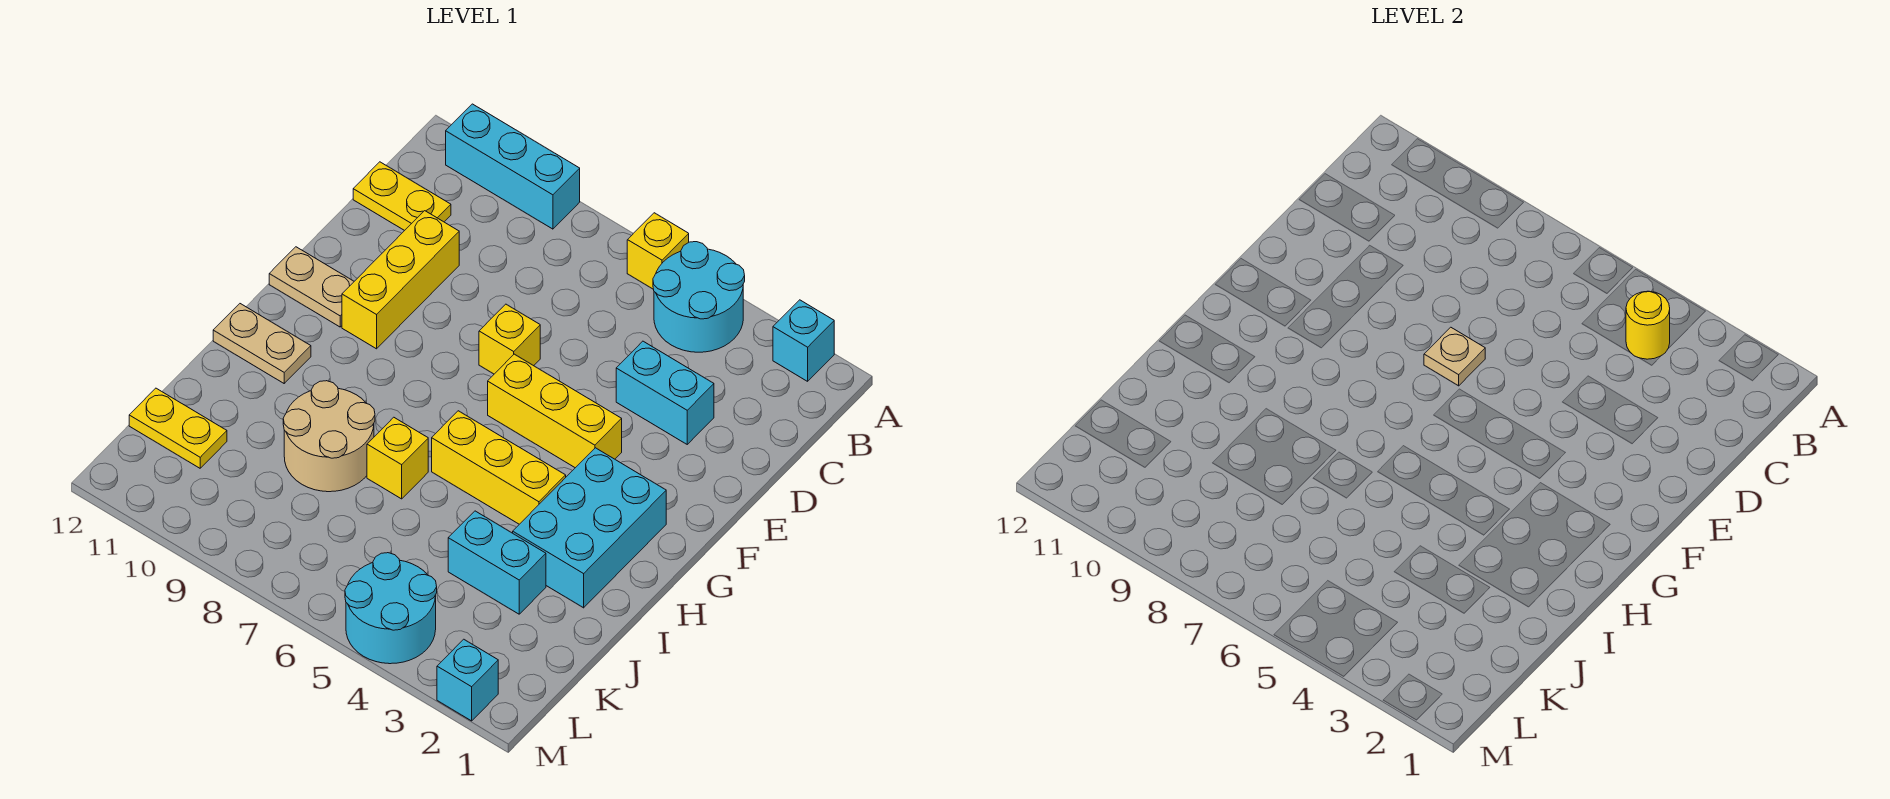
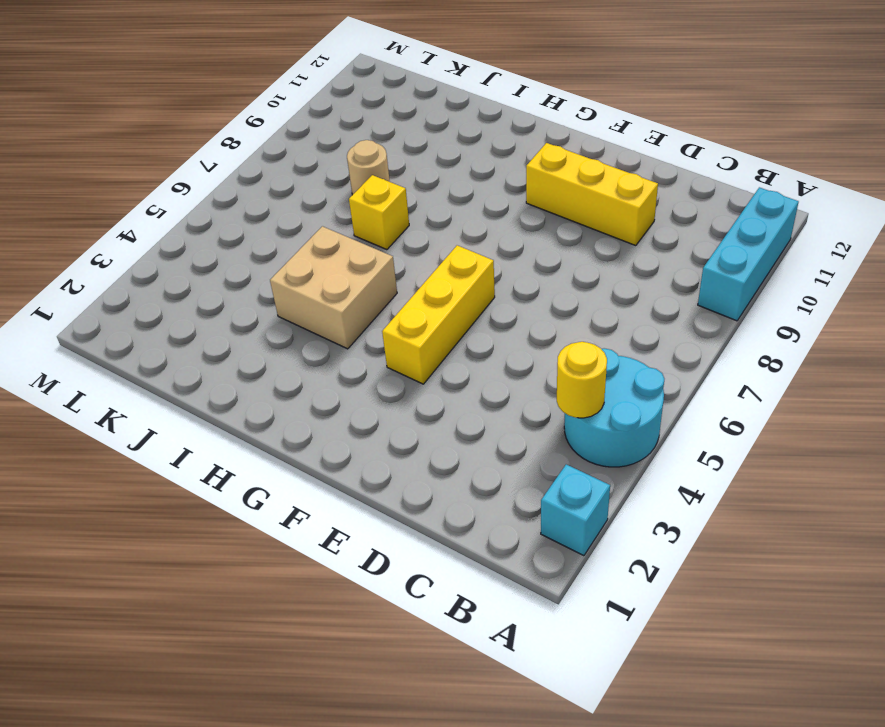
tan 2x2 brick [270,226,397,349] -> yellow 1x3 brick [432,411,566,524]
tan 1x1 round brick [347,140,390,195] -> tan 2x2 round brick [283,381,375,492]
none -> yellow 1x1 brick [627,213,689,289]
none -> yellow 1x2 plate [353,162,451,231]
none -> cyan 1x2 brick [616,341,714,444]

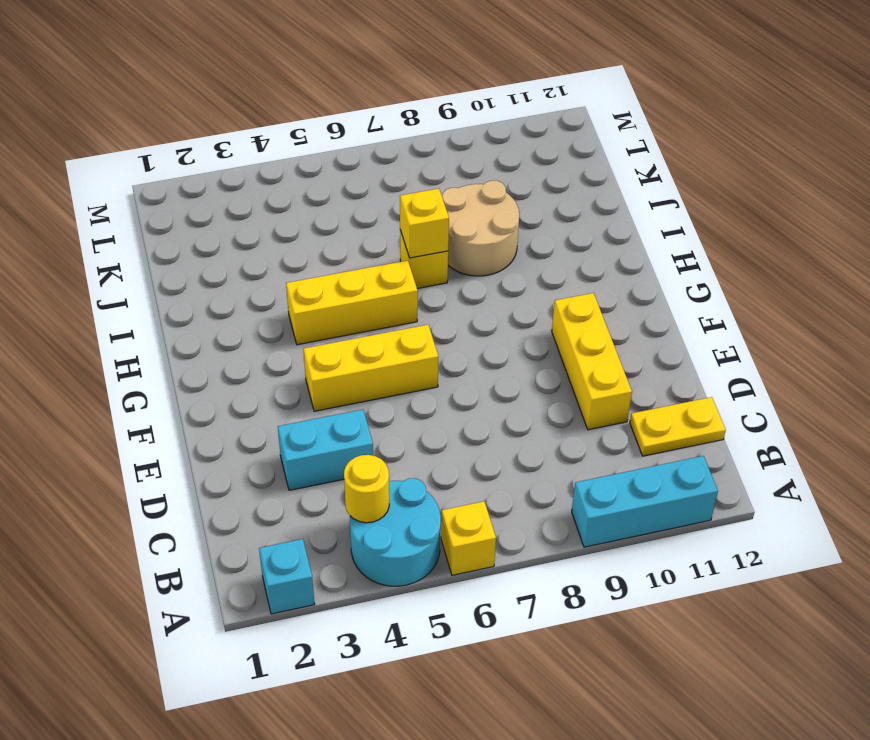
yellow 1x1 brick [400,188,449,258] -> yellow 1x1 brick moved to [479,304,540,374]
none -> tan 1x2 plate [269,247,354,327]
none -> cyan 2x3 brick [513,448,666,608]
none -> tan 1x2 plate [213,304,311,383]

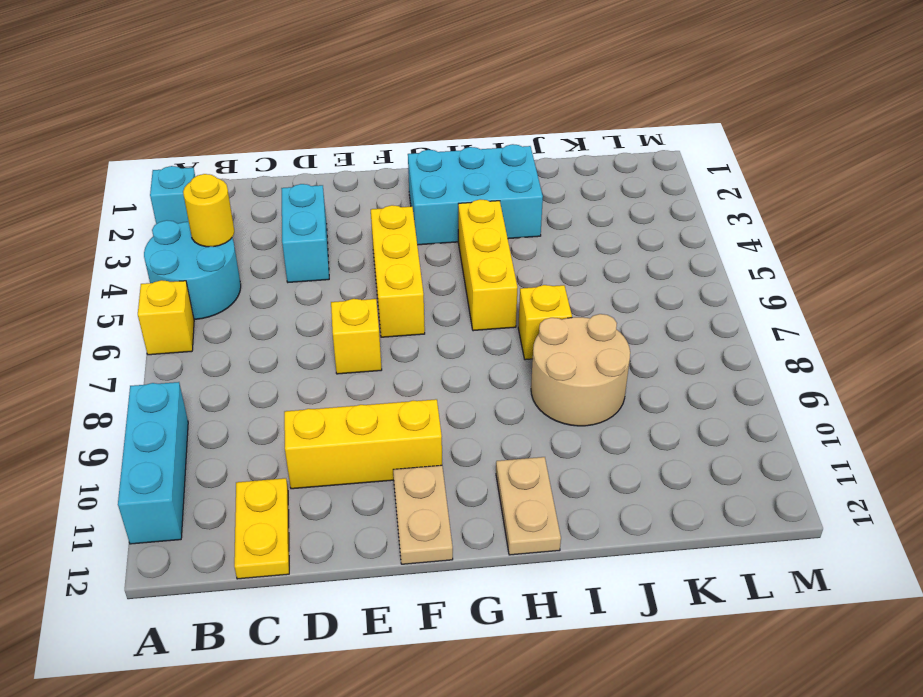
none -> cyan 1x2 brick [448,511,546,614]
none -> yellow 1x2 plate [129,388,227,468]
none -> cyan 2x2 round brick [345,553,437,664]

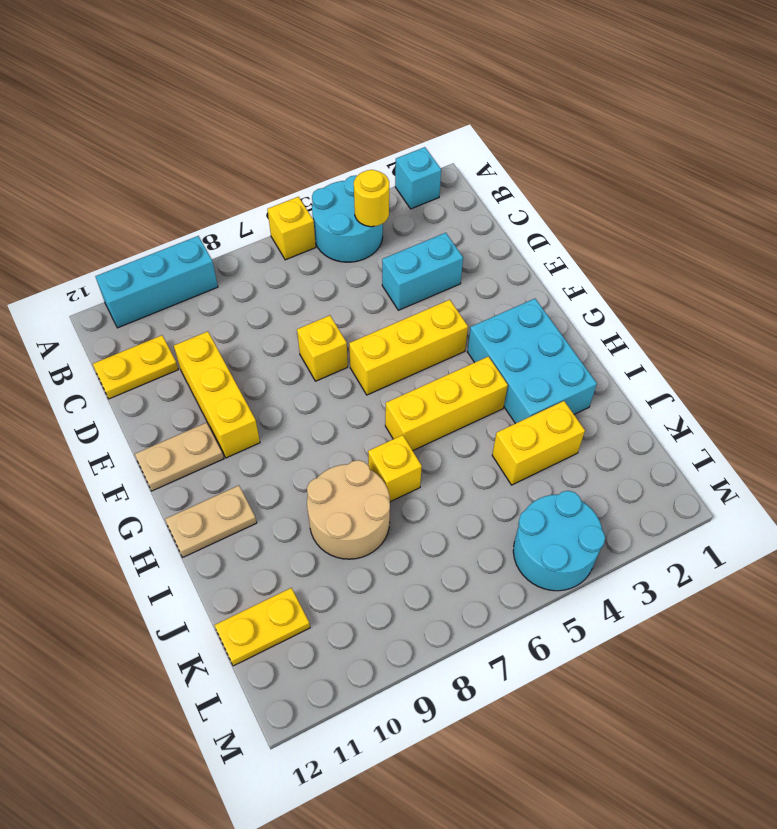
yellow 1x2 brick [492,401,585,485] -> cyan 1x2 brick [448,511,546,614]
none -> cyan 1x1 brick [437,639,498,721]
none -> tan 1x1 plate [1424,327,1485,386]

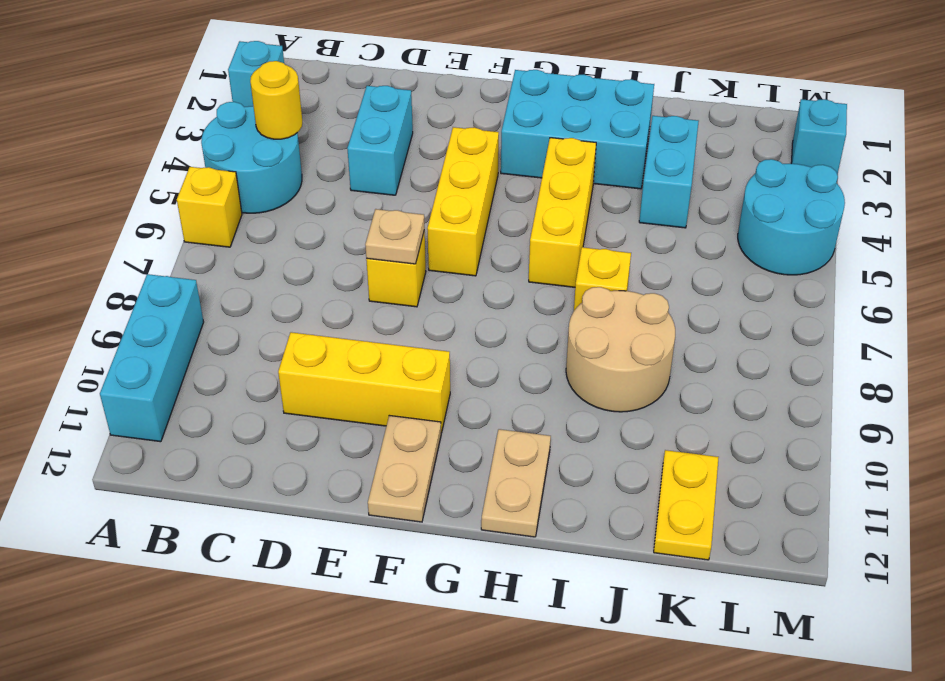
none -> yellow 1x2 plate [353,162,451,231]

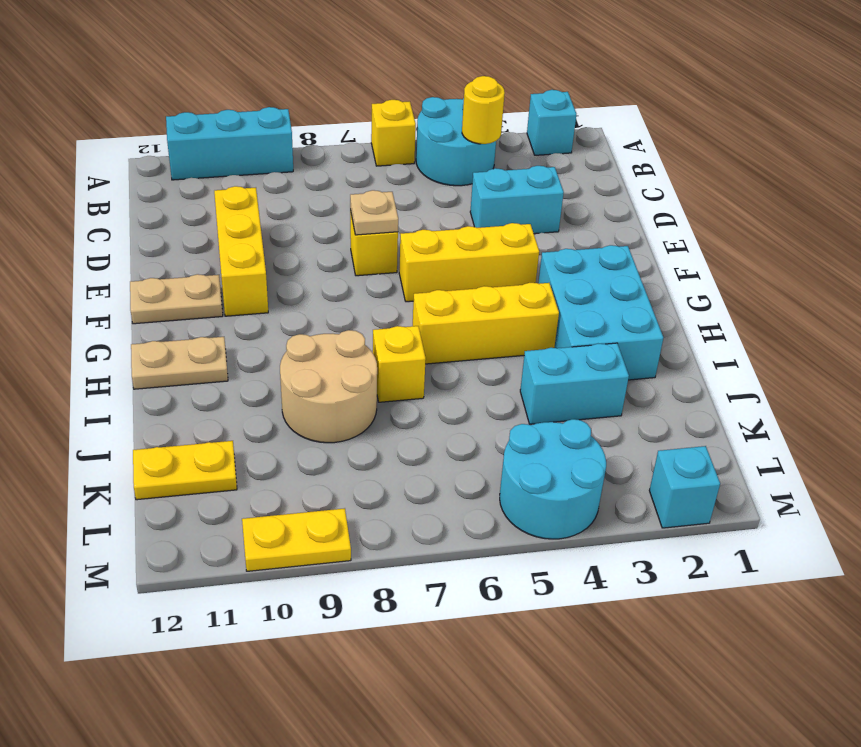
yellow 1x2 plate [242,508,351,571] -> yellow 1x2 plate moved to [353,162,451,231]

